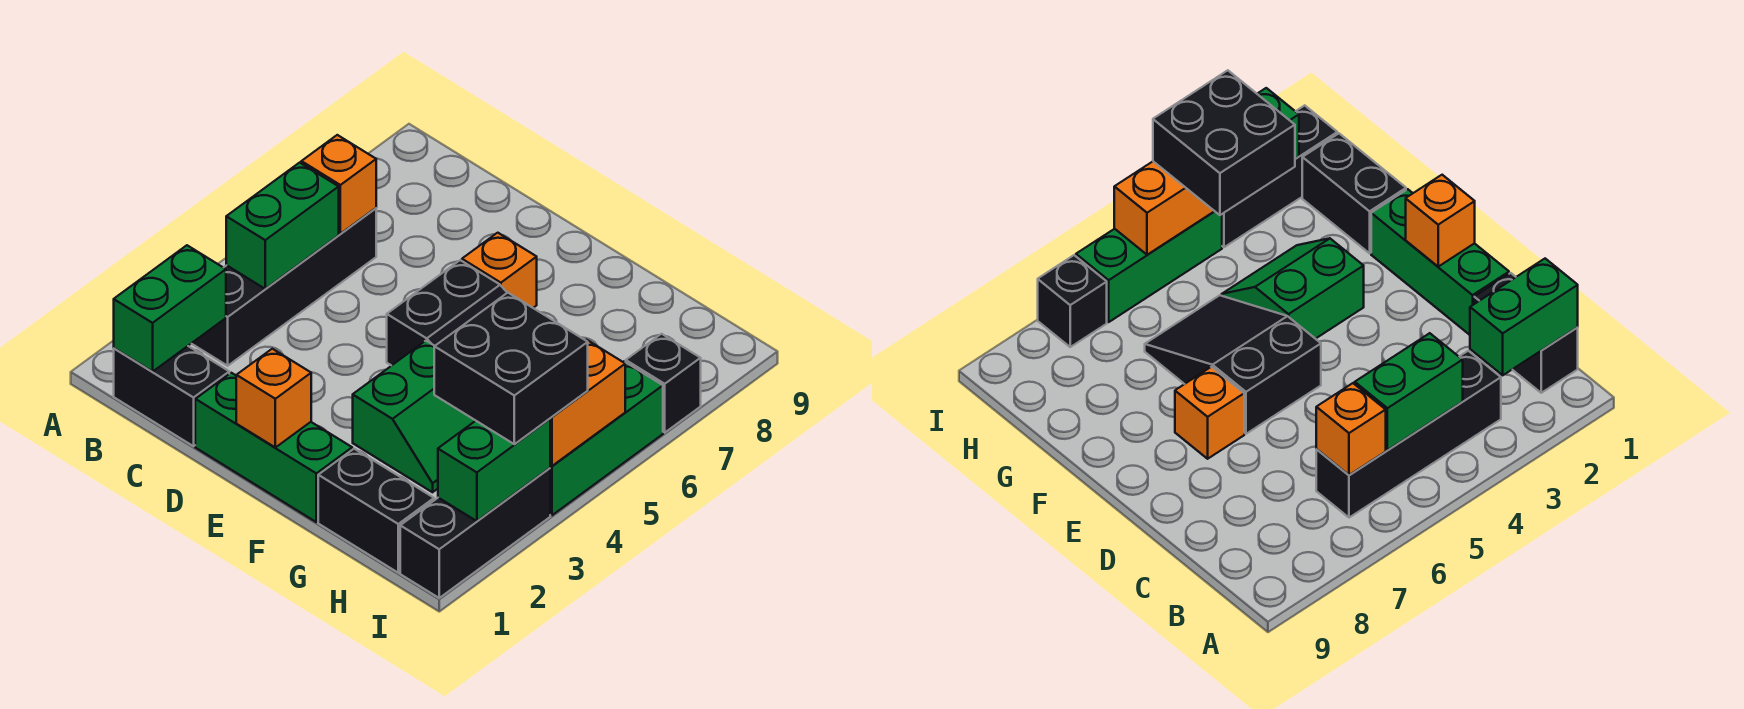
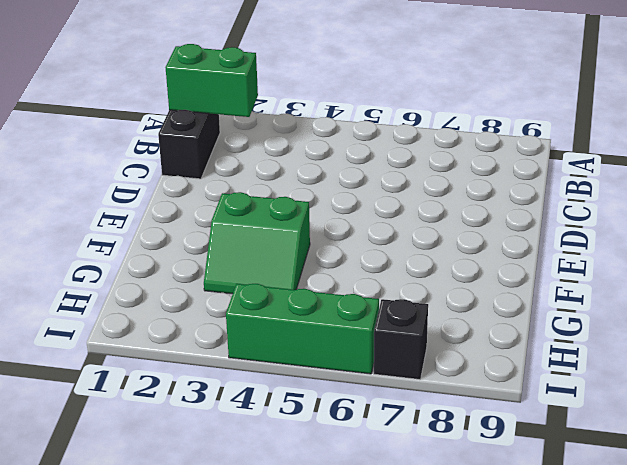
none -> black 1x4 brick [191,208,376,366]
none -> green 1x3 brick [195,373,352,522]
none -> black 2x3 slope [387,260,507,366]

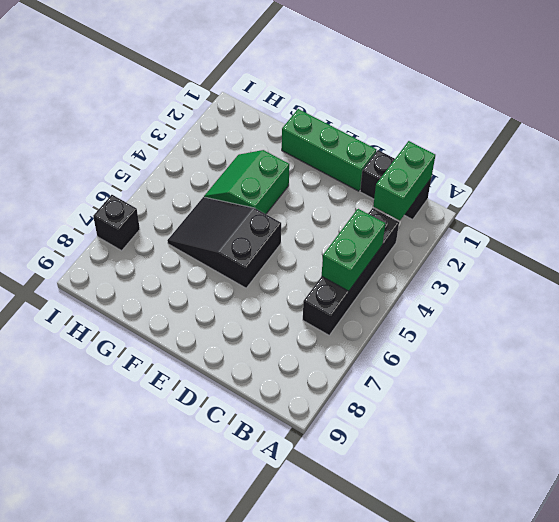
none -> orange 1x1 brick [462,233,537,308]
none -> black 1x2 brick [318,449,434,573]
none -> black 1x3 brick [400,468,550,598]

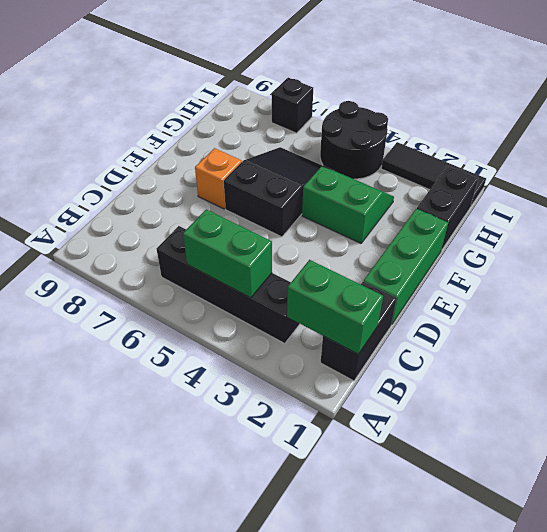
black 2x2 round brick [320,101,388,179] -> green 1x3 brick [550,362,663,515]
black 1x3 tile [381,142,486,207] -> black 1x3 brick [400,468,550,598]
none -> orange 1x1 brick [301,135,376,234]
none -> orange 1x1 brick [236,349,311,447]
none -> green 1x2 brick [438,419,550,521]

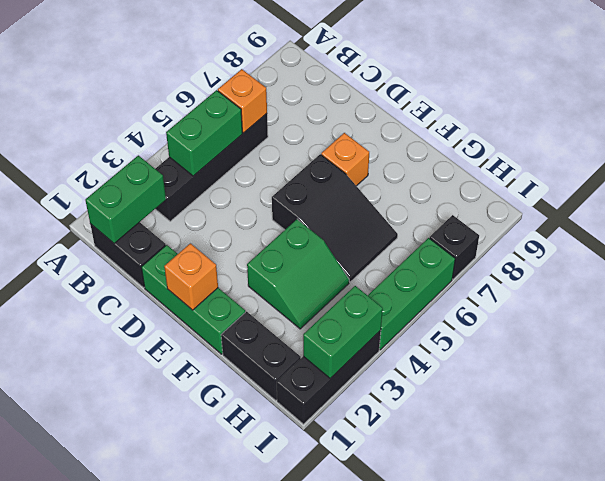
none -> orange 1x2 brick [550,340,625,466]
none -> black 2x2 brick [434,293,588,444]

